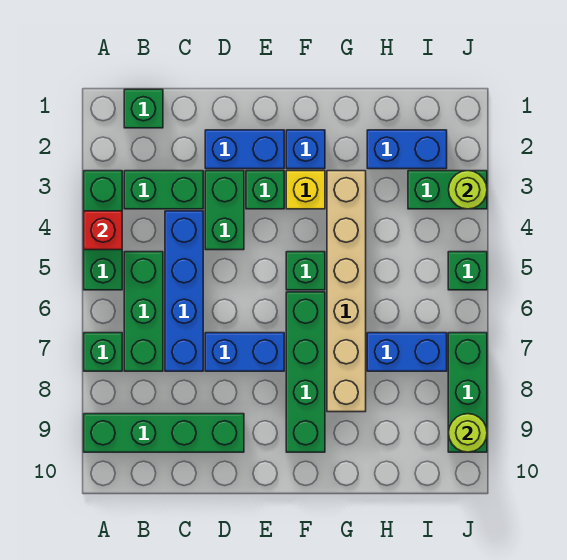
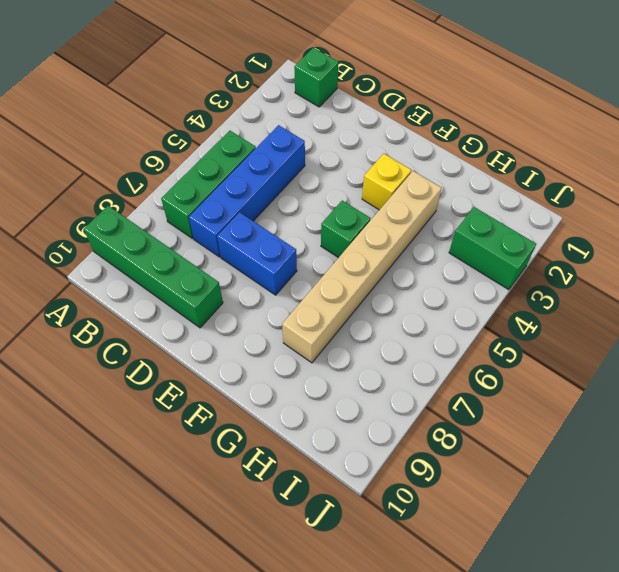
none -> green 1x3 brick [84,171,122,290]
none -> green 1x1 brick [84,333,122,371]
none -> green 1x2 brick [124,171,203,209]

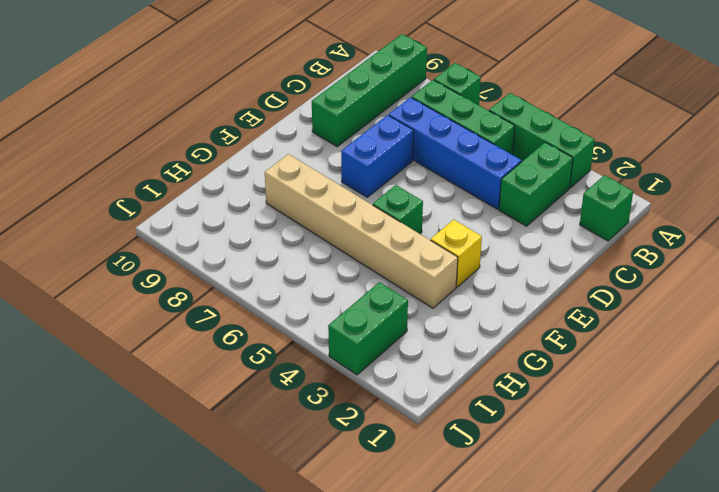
none -> blue 1x2 brick [205,130,284,169]
none -> green 1x2 brick [205,171,244,250]
none -> green 1x1 brick [246,171,284,209]

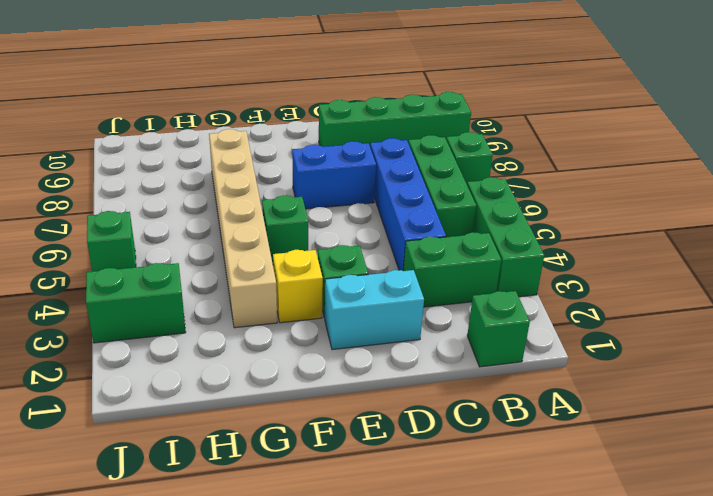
cyan 1x2 brick [325,270,424,350] -> blue 1x2 brick [205,130,284,169]
none -> green 1x2 brick [205,171,244,250]
none -> blue 1x1 brick [286,130,325,169]
none -> green 1x4 brick [286,292,325,452]

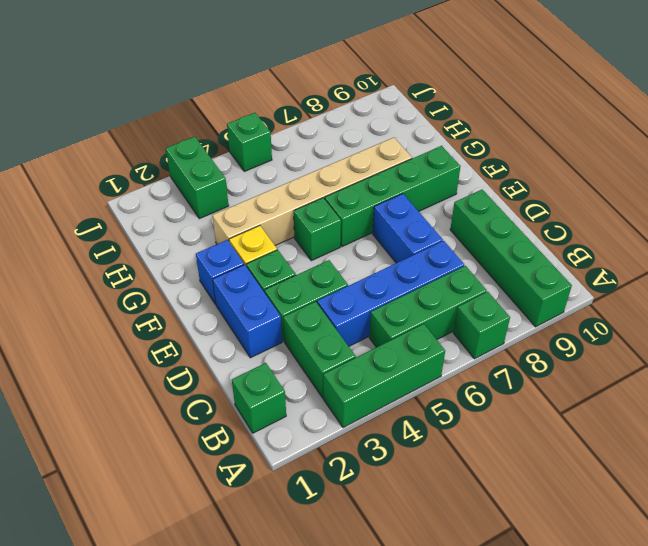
none -> blue 1x2 brick [367,130,447,169]
none -> blue 1x2 brick [367,333,447,371]
none -> green 1x3 brick [448,333,487,452]

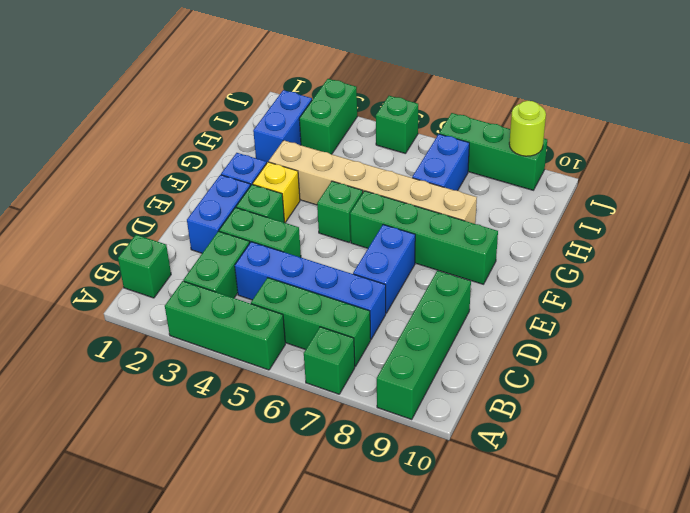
none -> red 1x1 brick [84,211,122,250]
none -> lime 1x1 round brick [449,171,487,209]

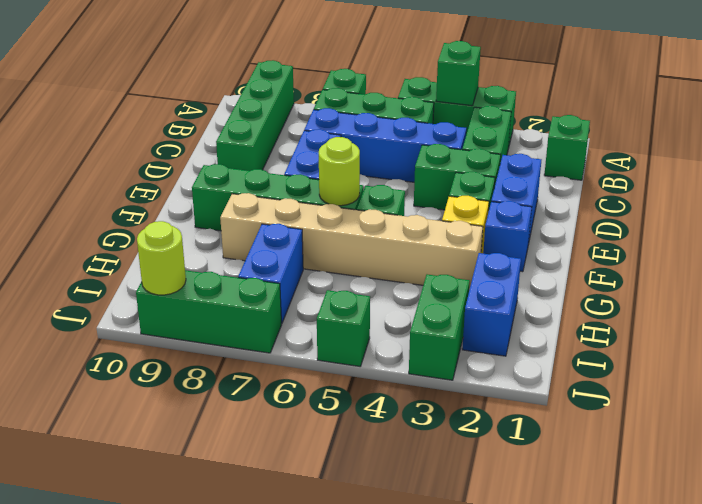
green 1x1 brick [436,41,481,106] -> red 1x1 brick [84,211,122,250]
lime 1x1 round brick [319,137,360,206] -> lime 1x1 round brick moved to [449,171,487,209]

